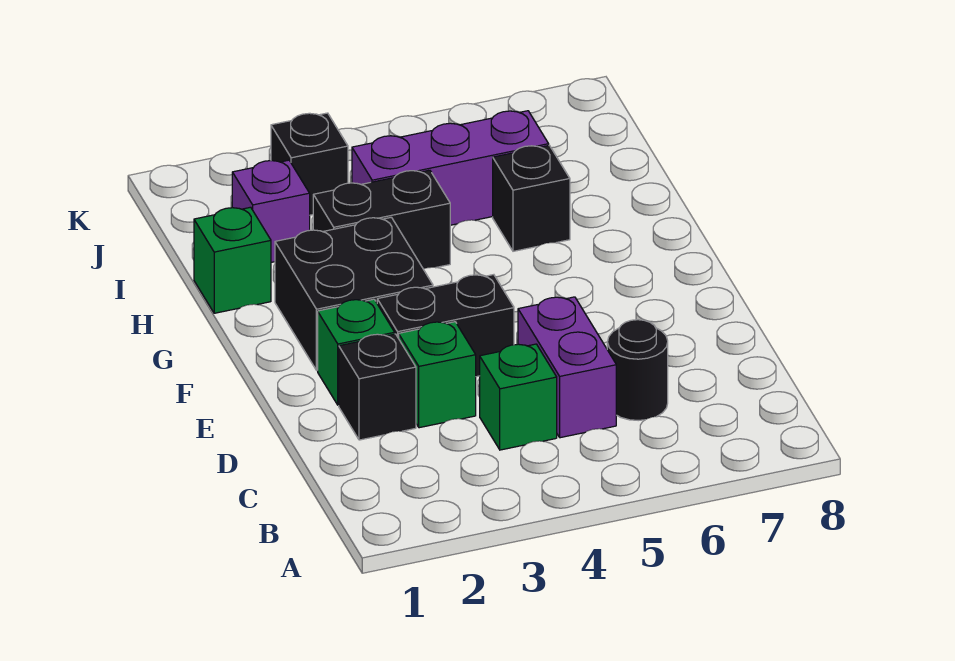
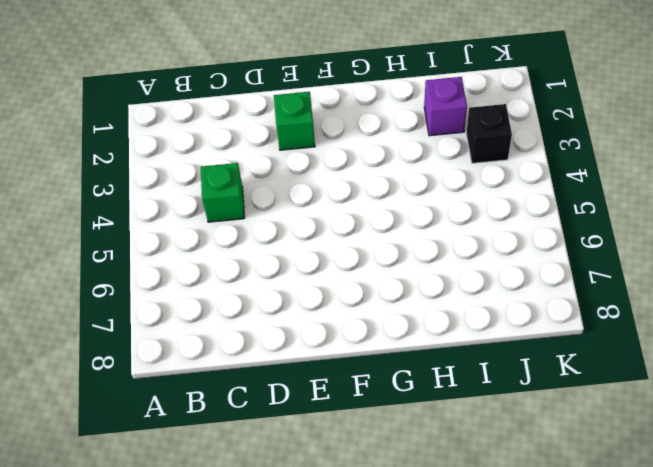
none -> purple 1x2 brick [518,297,616,438]
none -> black 1x1 round brick [607,320,668,421]
none -> black 1x1 brick [339,334,416,440]

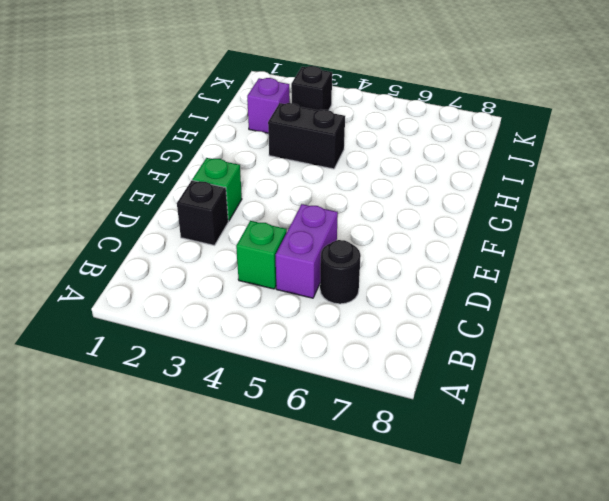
none -> green 1x1 brick [399,322,476,428]
none -> black 1x2 brick [377,275,514,377]
none -> black 2x2 brick [275,217,433,370]

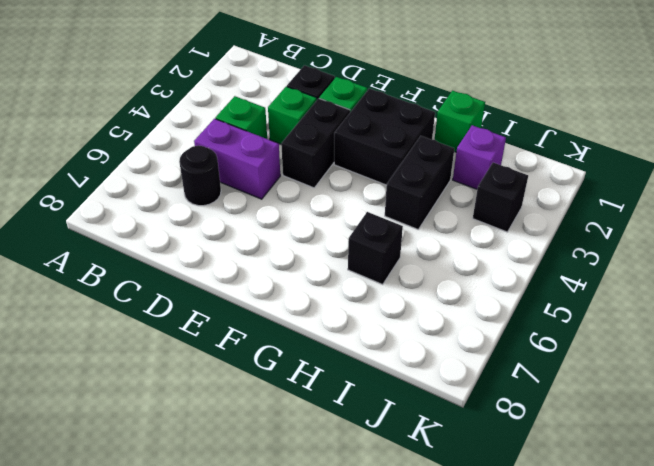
none -> purple 1x3 brick [352,111,549,225]

